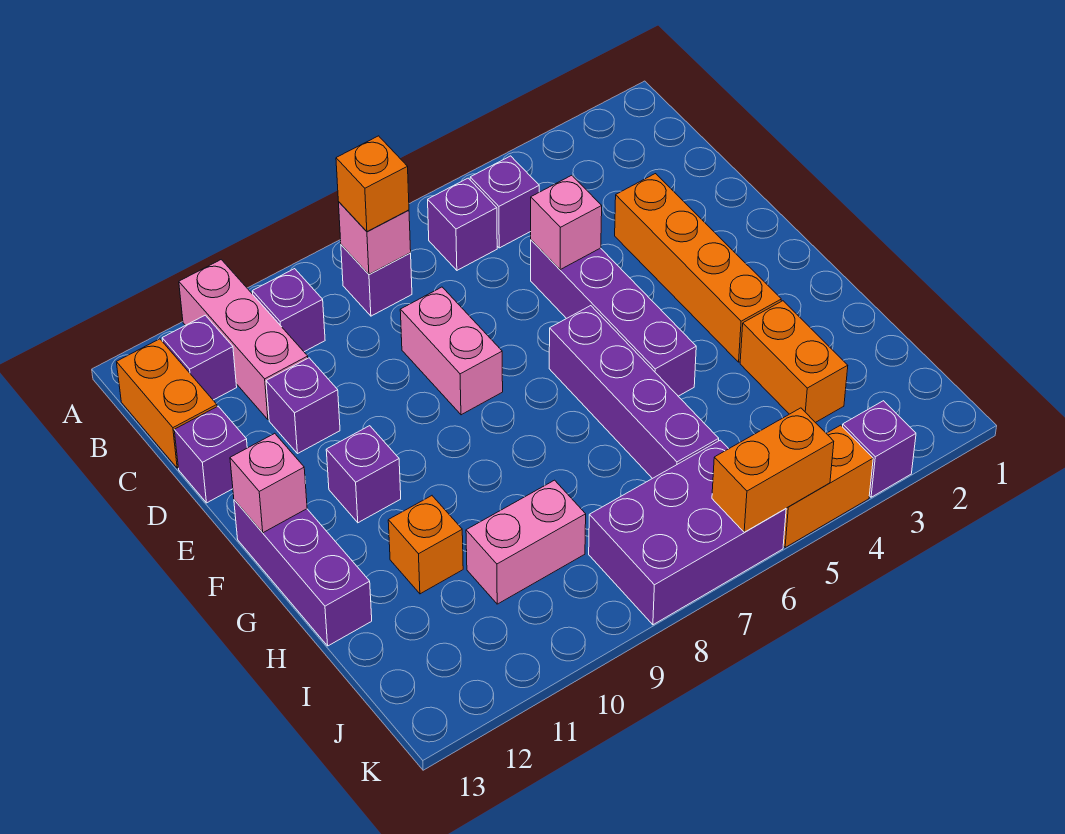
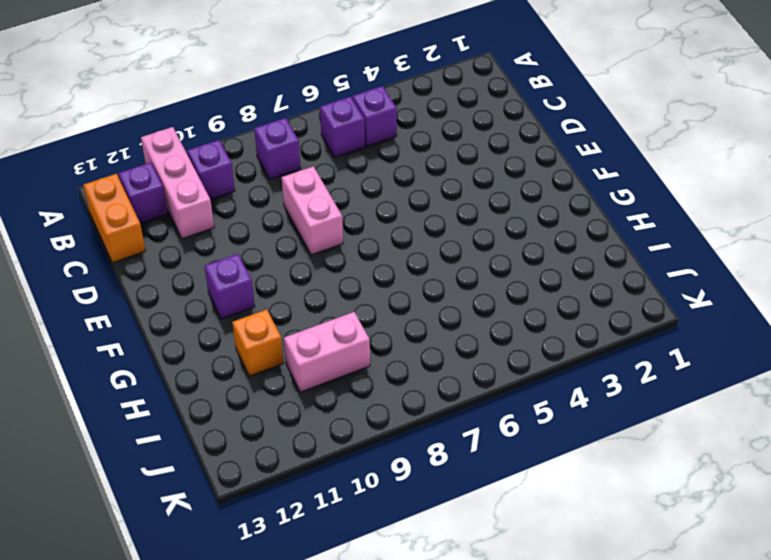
none -> orange 1x4 brick [615,174,781,362]
none -> purple 1x4 brick [531,240,696,396]
none -> purple 1x1 brick [266,358,340,454]

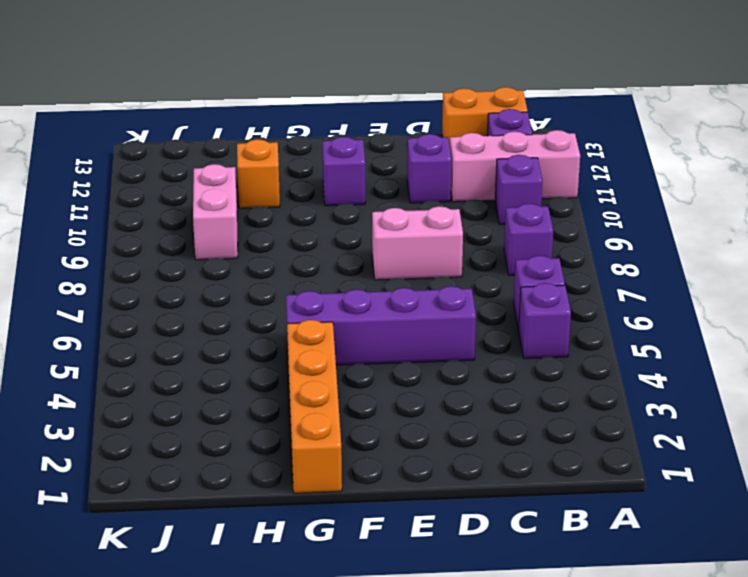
orange 1x4 brick [287,320,342,493] -> orange 1x4 brick turned to [615,174,781,362]
none -> purple 1x1 brick [174,406,247,503]
none -> purple 1x4 brick [549,306,719,479]
none -> purple 1x3 brick [234,500,372,646]

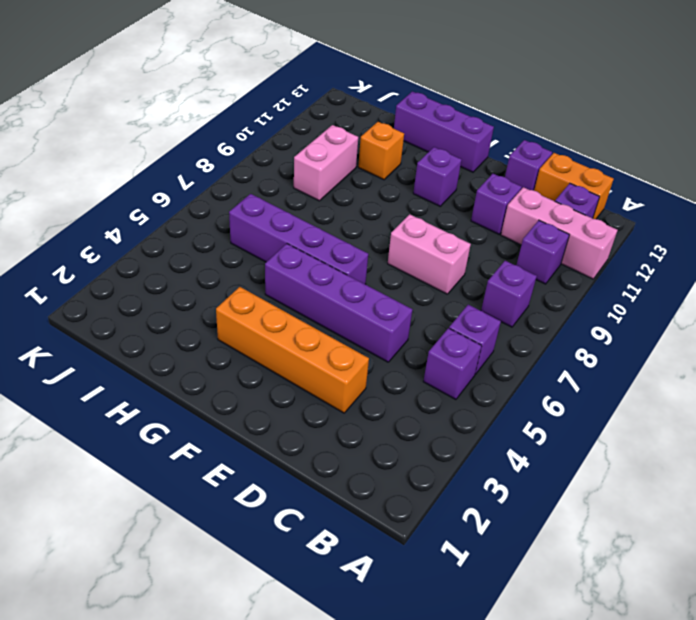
none -> orange 1x2 brick [740,301,848,423]
none -> purple 2x3 brick [589,440,786,625]
none -> purple 1x1 brick [843,401,916,497]

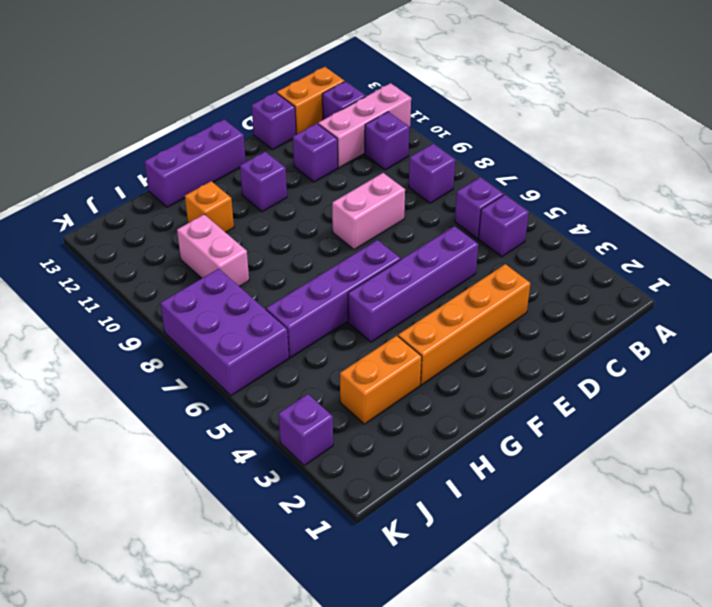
none -> orange 1x2 brick [783,425,873,547]
none -> pink 1x1 brick [339,202,411,274]
none -> pink 1x1 brick [531,175,602,270]

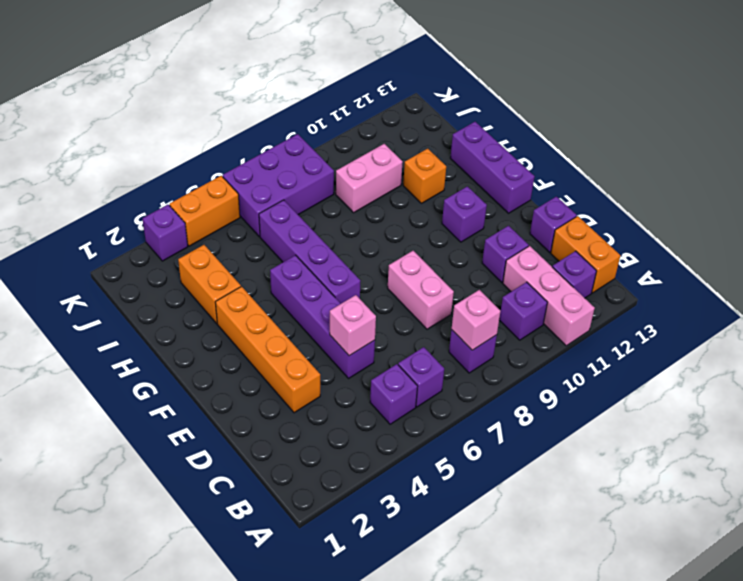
none -> pink 1x1 brick [230,433,307,533]
none -> orange 1x2 brick [712,408,834,532]
none -> orange 1x1 brick [336,136,409,232]

